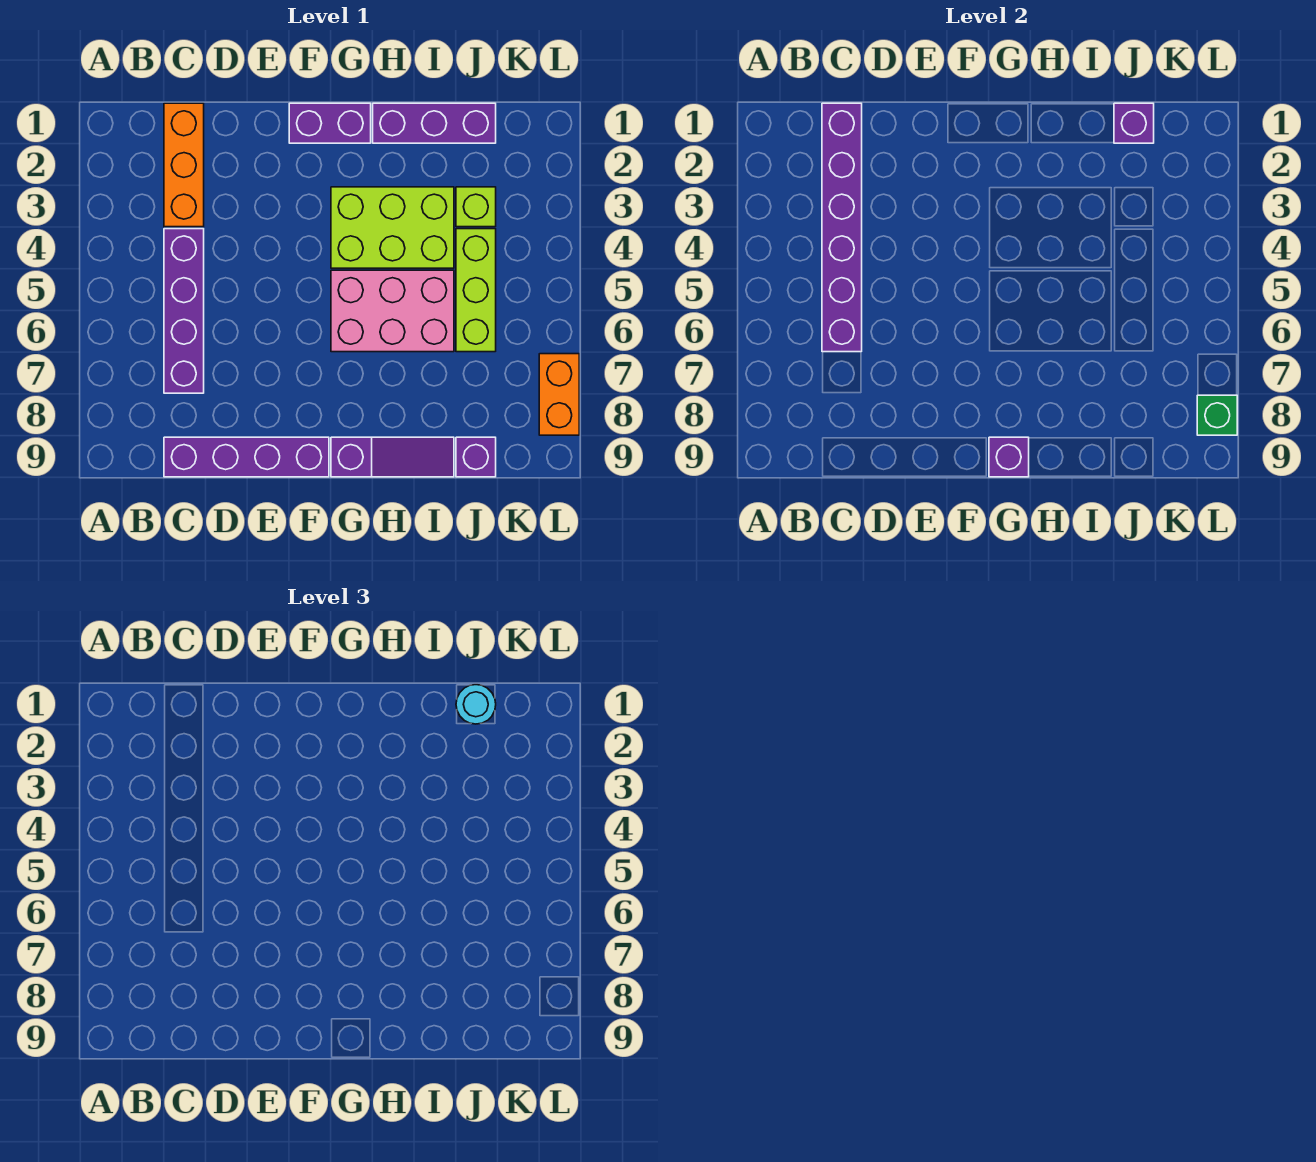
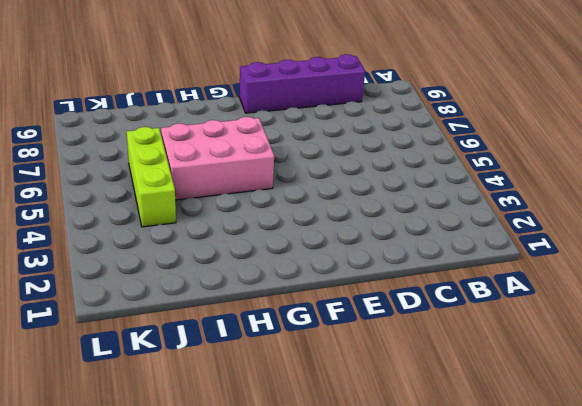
none -> orange 1x3 brick [164,103,204,227]
none -> purple 1x4 brick [164,229,204,393]
none -> purple 1x2 brick [289,103,371,143]

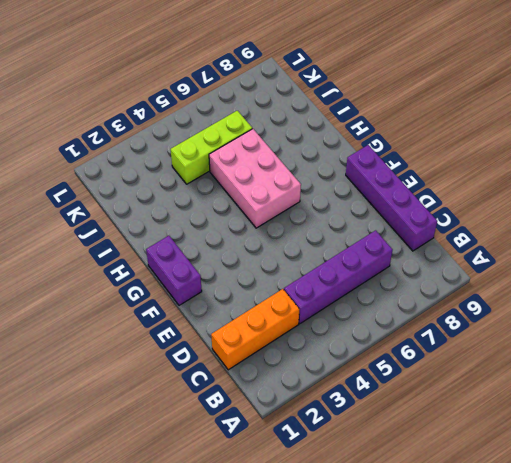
none -> lime 2x3 brick [331,187,454,268]
none -> purple 1x3 slope [331,437,454,477]
none -> purple 1x3 brick [373,103,496,143]

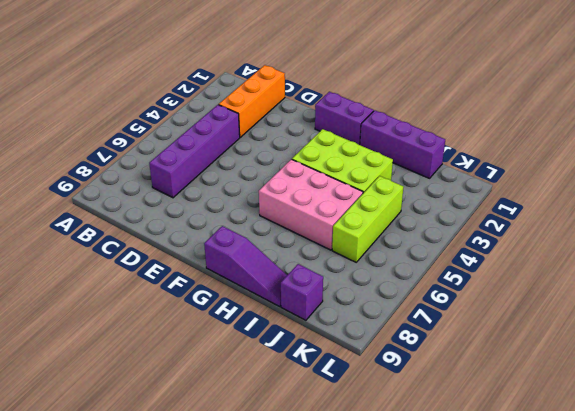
none -> purple 1x4 brick [164,437,329,477]
none -> lime 1x1 brick [456,187,496,227]
none -> orange 1x2 brick [539,354,579,435]

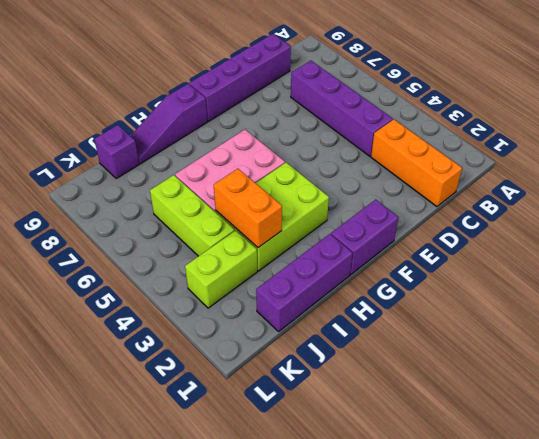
orange 1x2 brick [214,169,282,248] -> orange 1x2 brick moved to [539,354,579,435]
lime 1x2 brick [185,230,257,308] -> lime 1x1 brick [456,187,496,227]
none -> purple 1x6 brick [822,103,862,352]
none -> purple 1x1 brick [989,437,1029,477]
none -> purple 1x1 brick [1114,103,1154,143]

